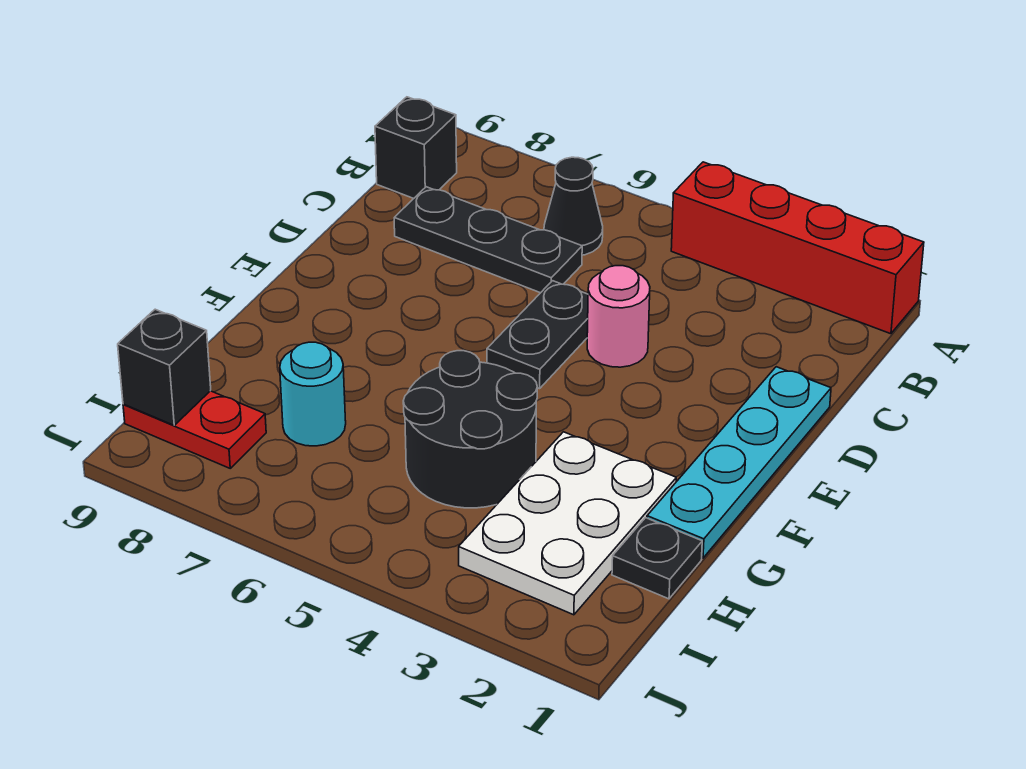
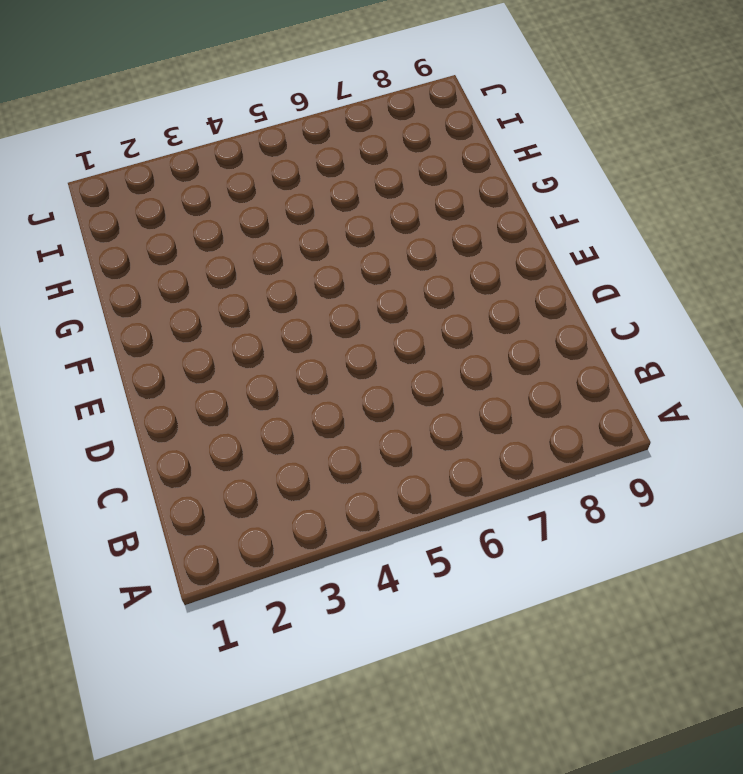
none -> red 1x4 brick [671,162,924,334]
none -> black 1x1 cone [544,157,603,255]
none -> black 1x1 brick [375,97,457,199]

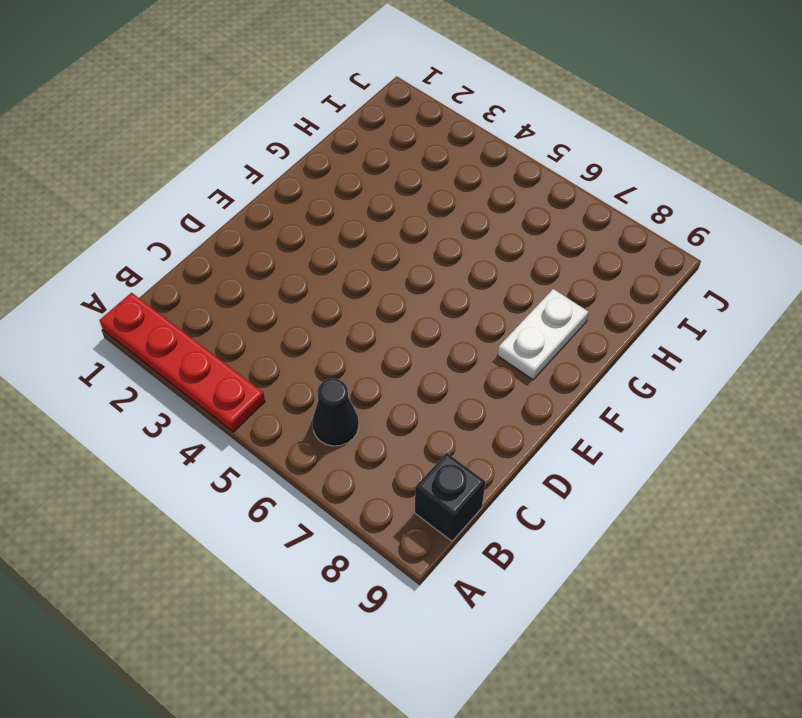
red 1x4 plate [100,293,265,432] -> red 1x4 brick [671,162,924,334]
white 1x2 plate [498,289,589,380] -> none
none -> black 1x3 plate [394,187,582,293]
none -> cyan 1x4 plate [647,367,831,558]
none -> pink 1x1 round brick [587,266,650,367]

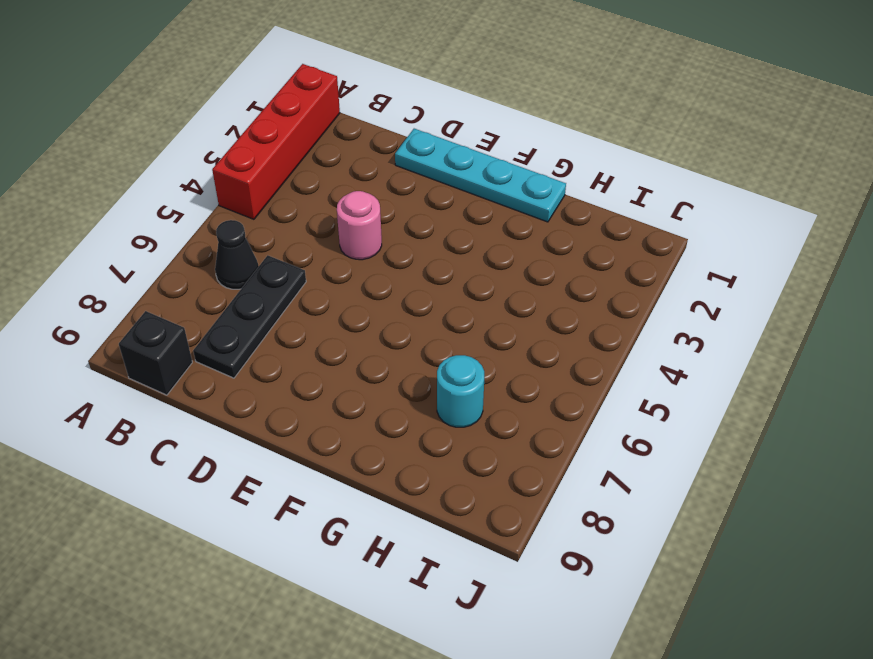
none -> black 1x2 plate [487,281,588,389]
none -> white 2x3 plate [459,432,676,615]
none -> black 2x2 round brick [403,351,537,508]

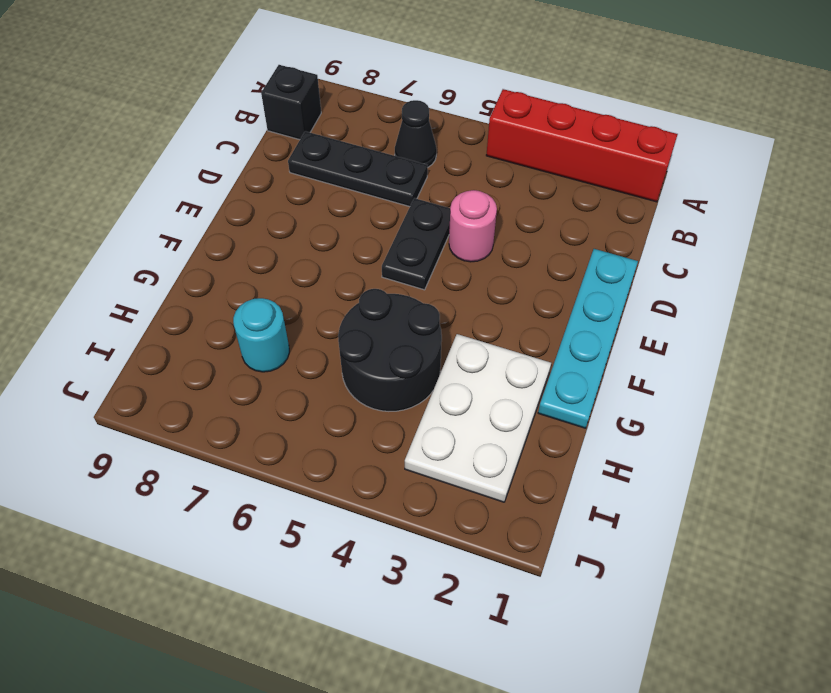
none -> black 1x1 plate [612,518,702,599]
none -> red 1x2 plate [123,391,266,468]
none -> black 1x1 brick [118,309,211,425]

